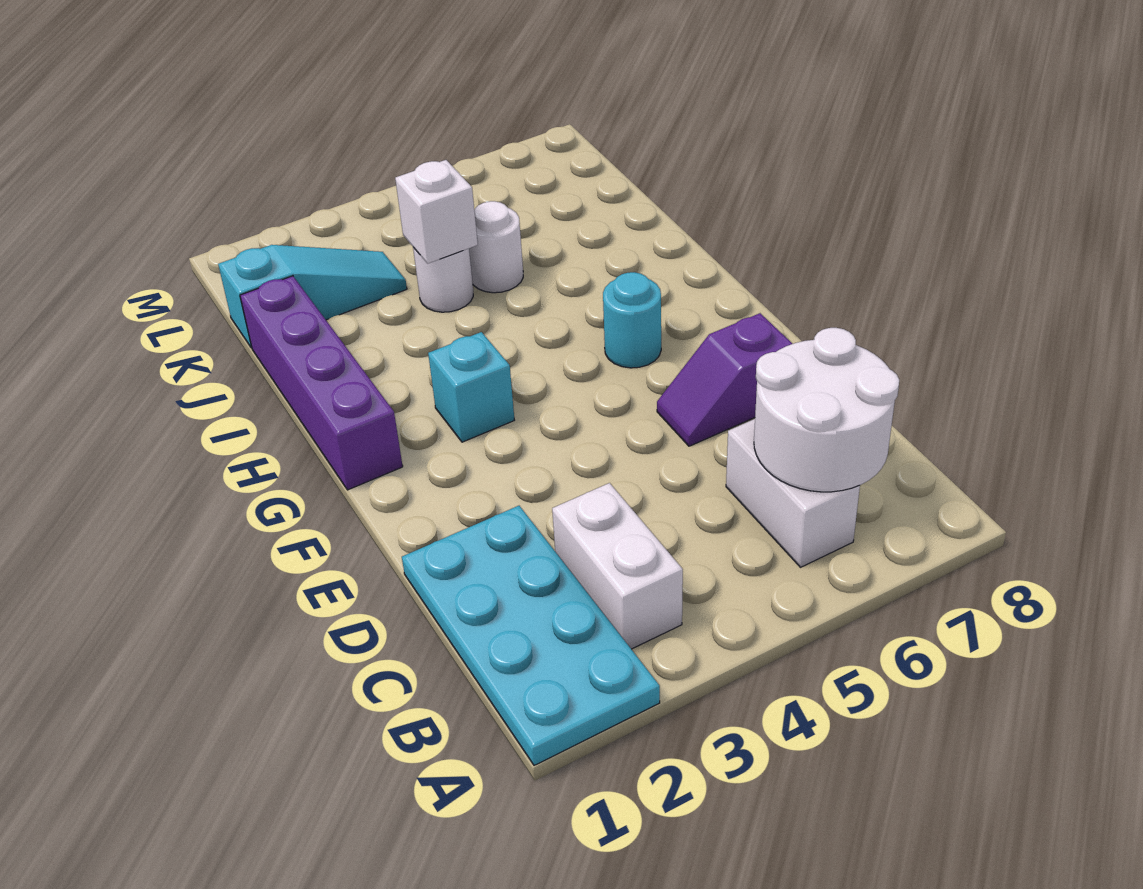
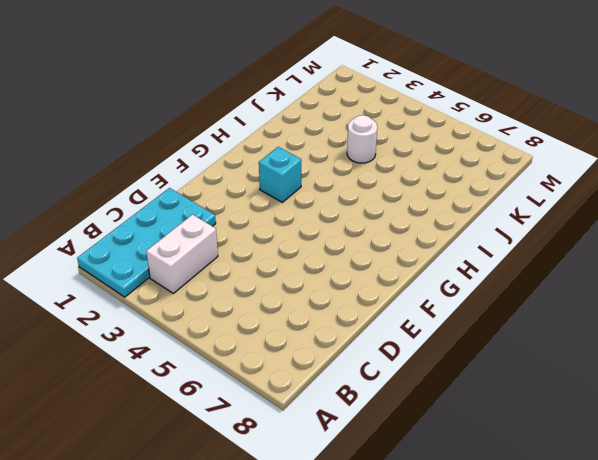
none -> white 1x2 brick [726,419,860,567]
none -> purple 1x2 slope [657,313,792,446]
none -> purple 1x4 brick [240,276,403,490]

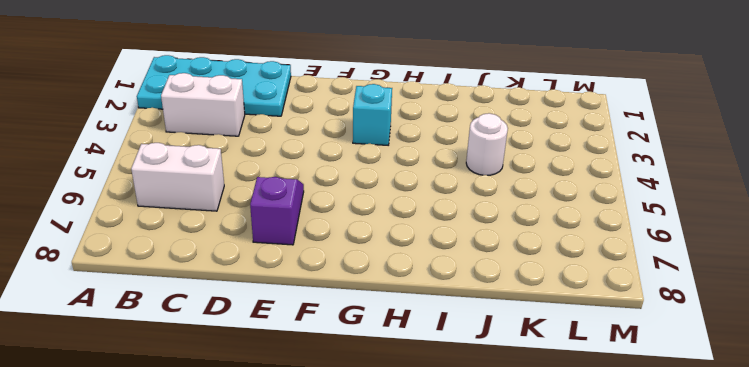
none -> purple 1x4 brick [240,276,403,490]
none -> cyan 1x1 round brick [603,272,661,368]
none -> white 1x1 round brick [469,201,523,293]

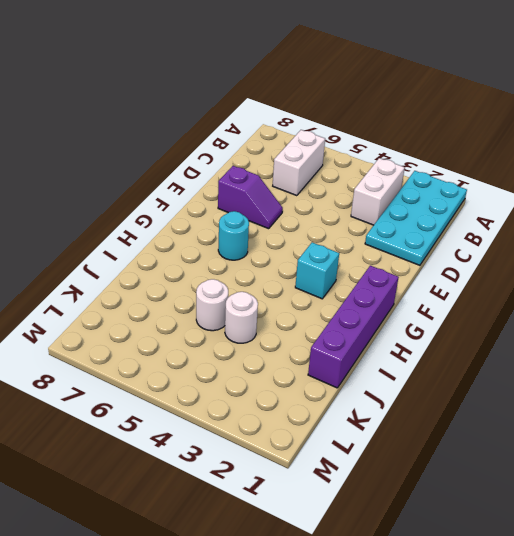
none -> cyan 1x3 slope [218,245,407,348]
none -> white 2x2 round brick [754,328,899,492]
none -> white 1x1 brick [395,160,478,263]

